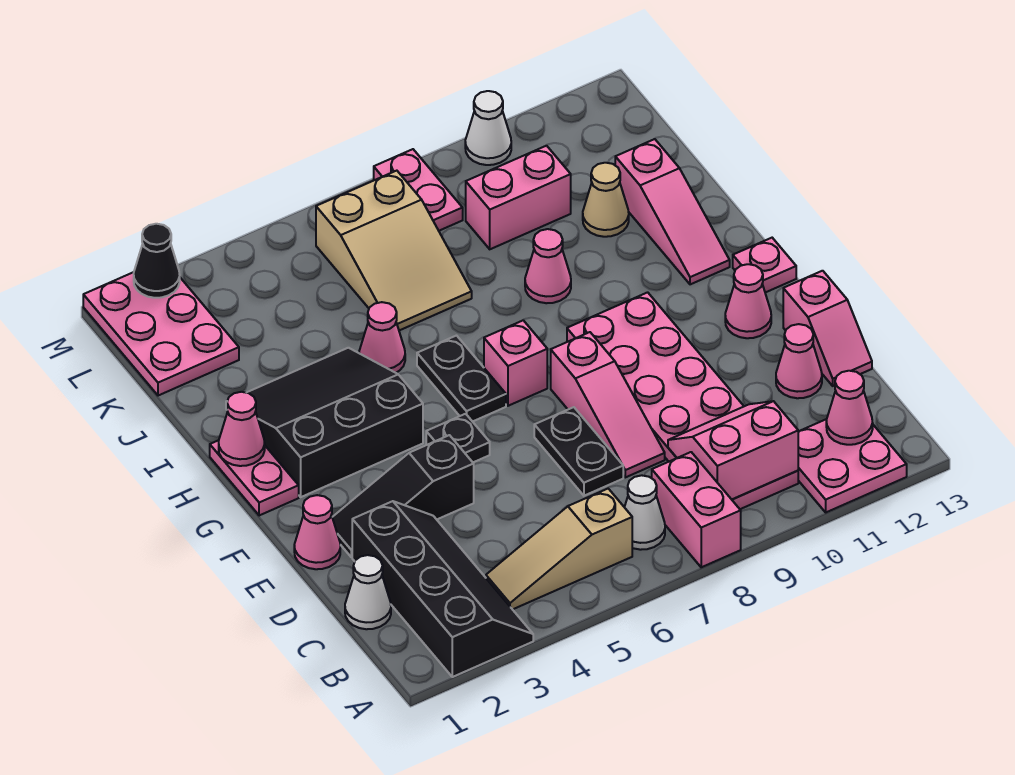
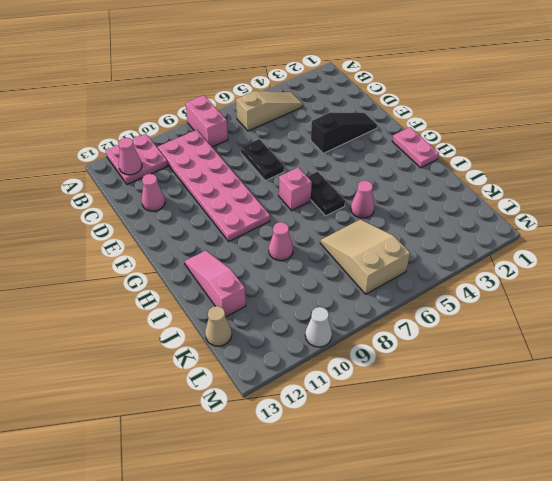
tan 1x1 cone [205,306,232,346] -> tan 1x1 cone moved to [583,163,629,237]
none -> black 2x4 slope [352,501,533,677]
none -> white 1x1 cone [625,475,665,550]
none -> white 1x1 cone [345,555,391,629]
none -> pink 1x3 slope [551,332,665,477]

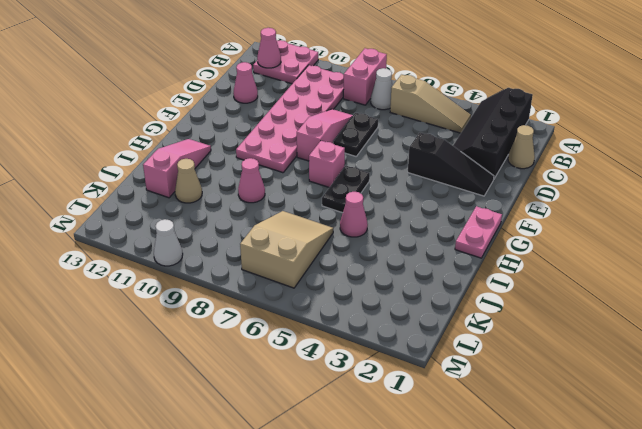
tan 1x1 cone [508,125,535,169] -> white 1x1 cone [345,555,391,629]
none -> pink 1x2 slope [783,271,872,386]
none -> pink 1x1 cone [294,495,340,569]
none -> black 1x1 plate [426,414,490,462]
none -> pink 1x1 cone [725,264,771,338]

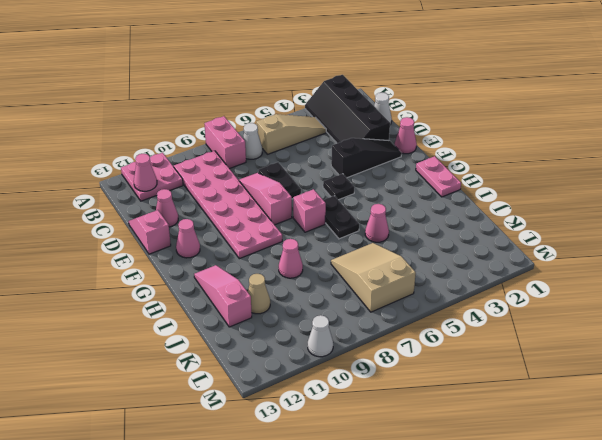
none -> black 3x3 slope [226,348,423,497]
none -> pink 1x1 plate [733,238,796,293]
none -> pink 2x3 plate [83,272,239,396]
none -> pink 1x2 brick [466,146,571,249]

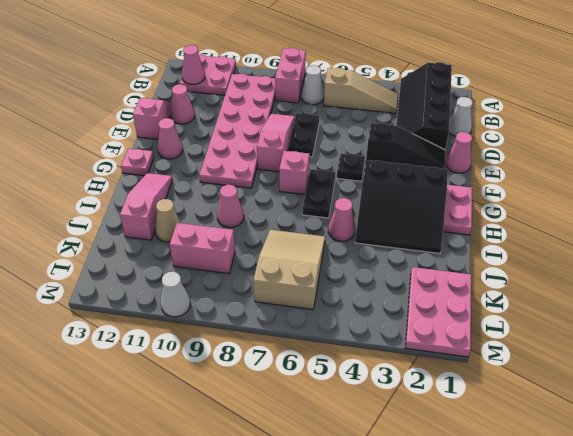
none -> pink 1x2 plate [374,149,463,231]
none -> pink 2x2 slope [668,401,798,499]
none -> pink 1x1 cone [219,392,265,466]
none -> black 1x1 cone [134,224,180,298]

